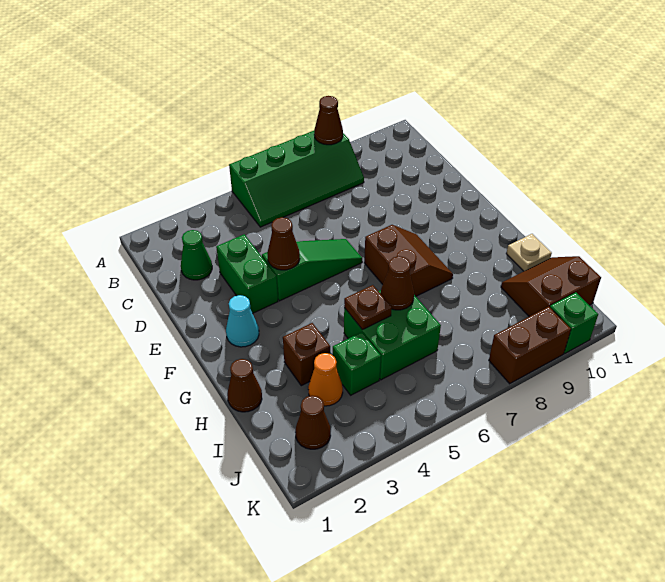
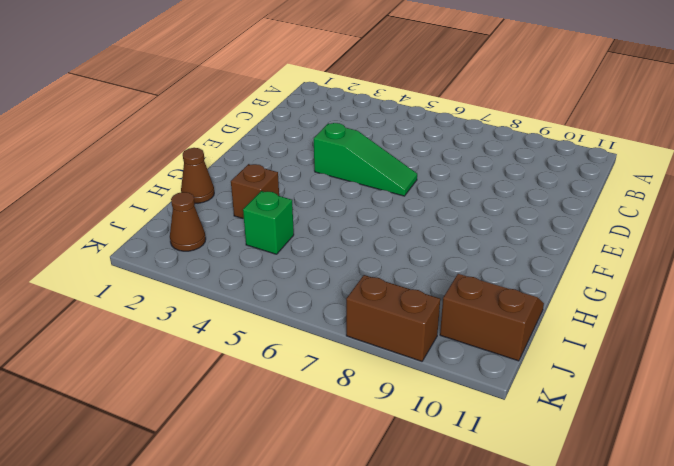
none -> green 2x4 slope [229,131,364,227]
none -> green 1x1 cone [181,230,212,280]
none -> green 1x2 brick [216,234,278,313]

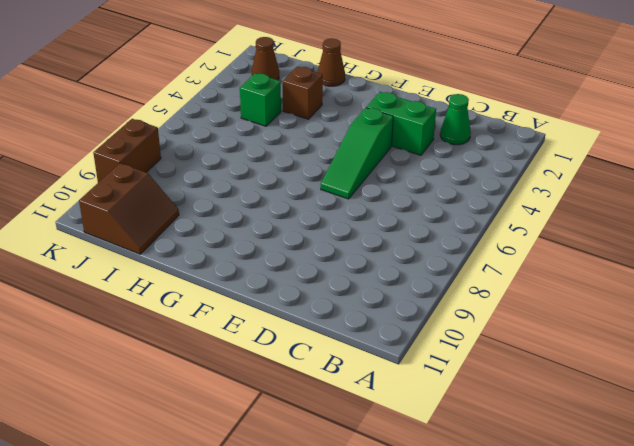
none -> green 2x4 slope [229,131,364,227]
none -> cyan 1x1 cone [226,295,259,347]
none -> brown 2x2 slope [364,225,453,296]

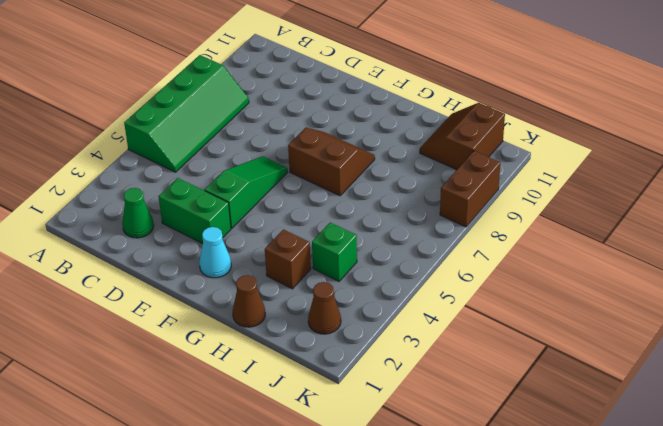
none -> green 2x2 brick [344,290,441,380]
none -> tan 1x1 plate [506,234,552,271]
none -> orange 1x1 cone [308,353,343,406]

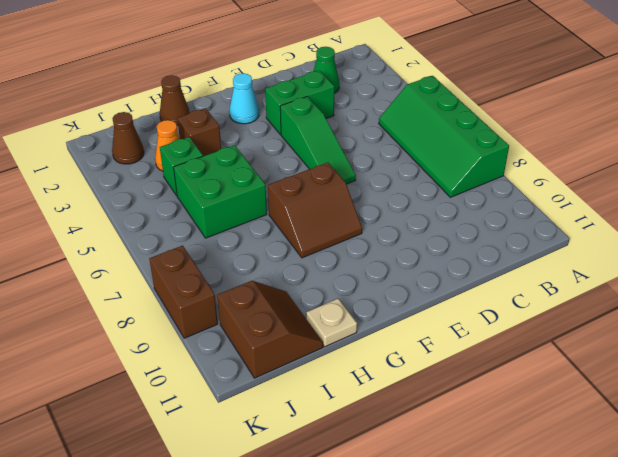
none -> green 1x1 brick [550,292,598,353]
none -> brown 1x1 cone [314,96,343,145]
none -> brown 1x1 cone [267,217,300,270]

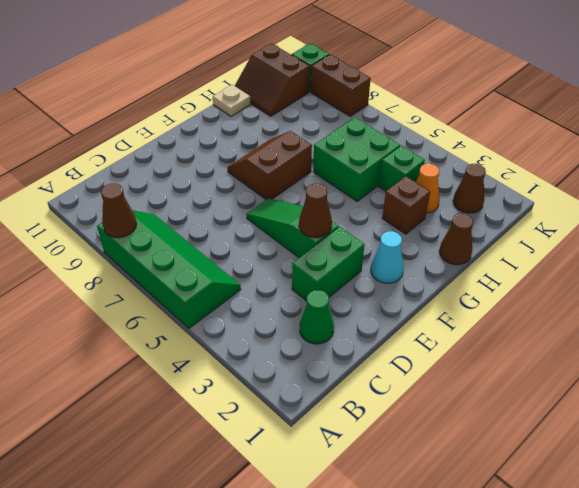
none -> brown 1x1 plate [344,285,392,330]
none -> brown 1x1 cone [380,256,414,310]

